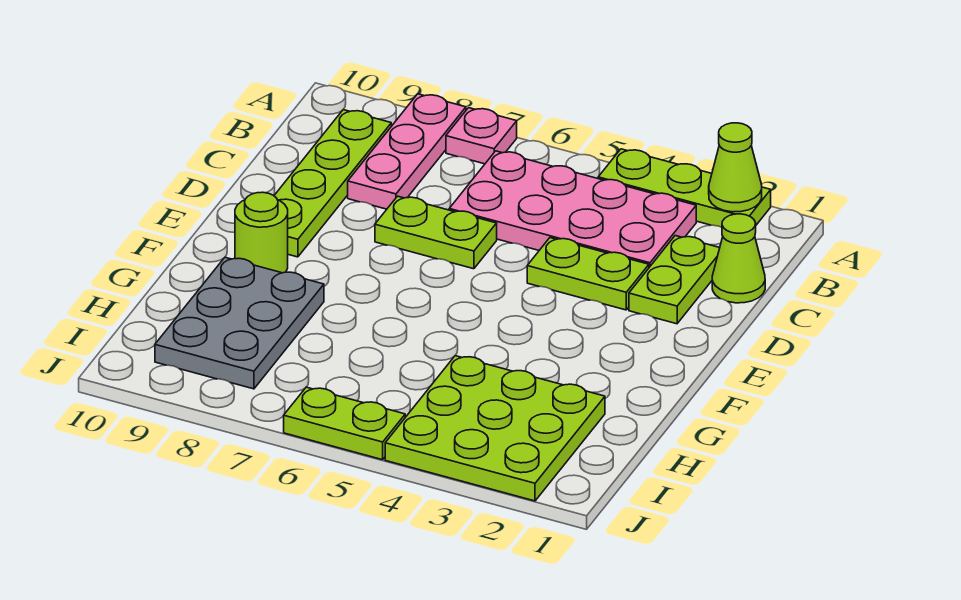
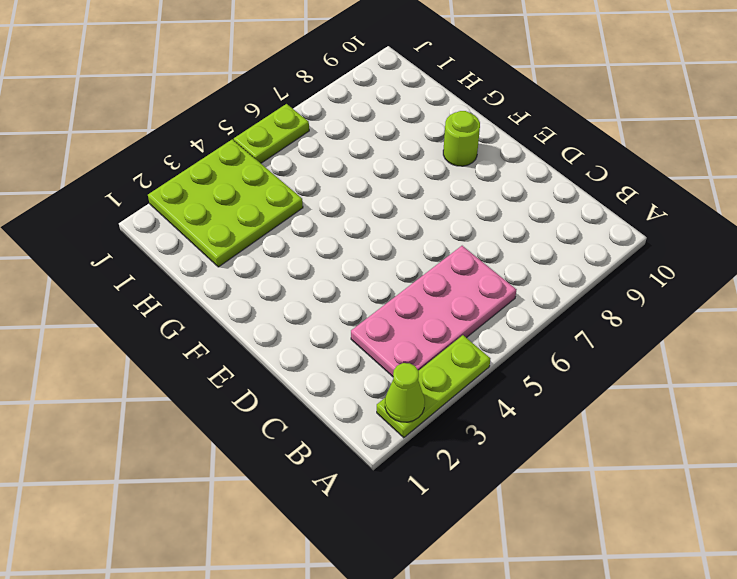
none -> pink 1x1 plate [446,108,517,164]
none -> pink 1x3 plate [348,94,466,209]
none -> lime 1x4 plate [274,110,391,257]

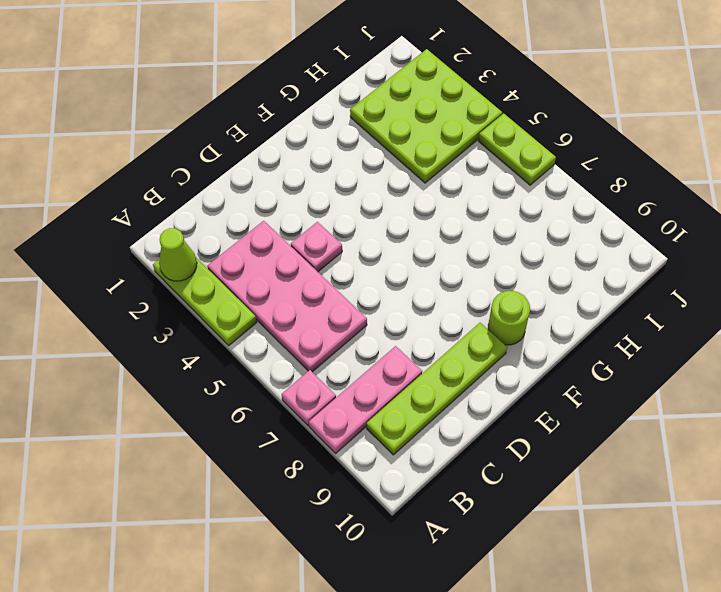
pink 1x1 plate [291,222,342,272] -> lime 1x2 plate [527,238,649,310]
none -> lime 1x1 cone [712,214,765,303]
none -> lime 1x2 plate [629,236,720,324]
none -> lime 1x2 plate [375,196,497,269]

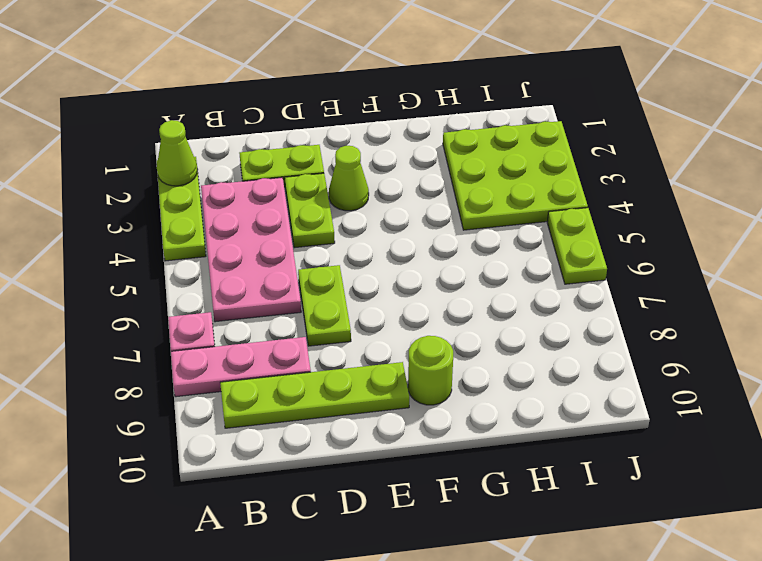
lime 1x1 cone [329,146,369,211] -> lime 1x1 cone moved to [712,214,765,303]
none -> grey 2x3 plate [155,257,324,389]

